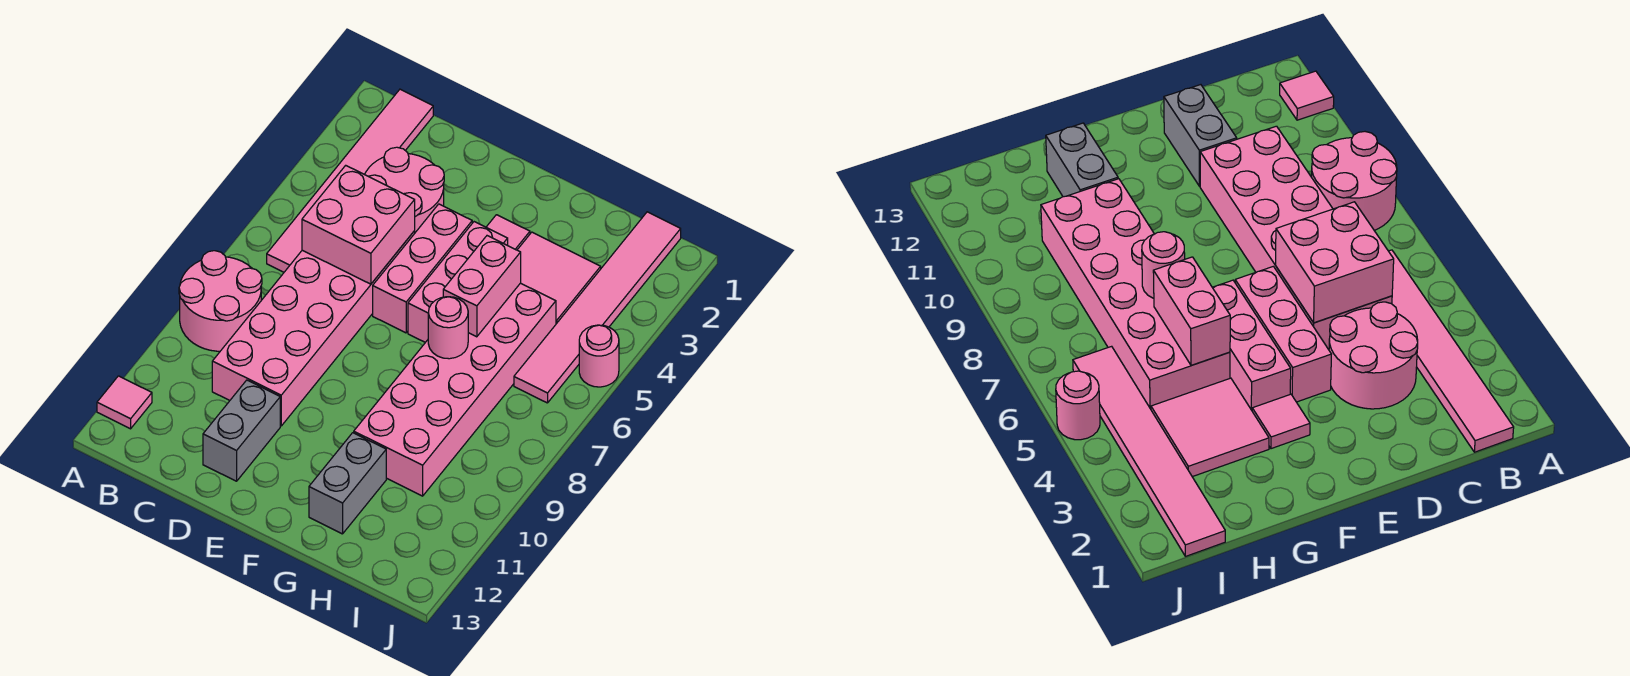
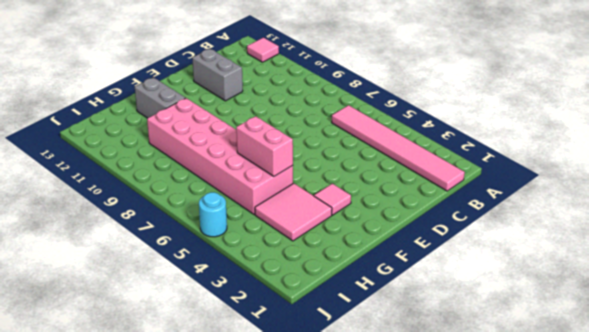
cyan 1x1 round brick [199,192,227,237] -> pink 1x1 round brick [579,325,619,387]
none -> pink 2x2 round brick [179,251,262,351]
none -> pink 2x2 round brick [365,147,444,232]
none -> pink 2x6 brick [212,231,415,426]

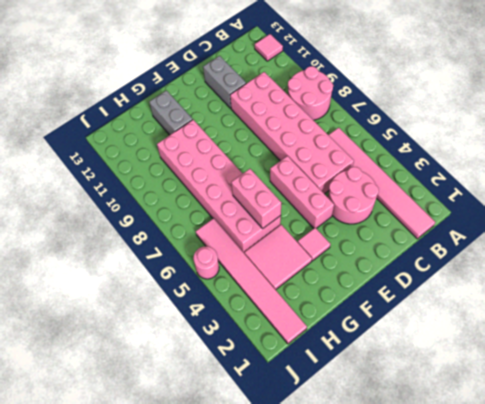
none -> pink 1x3 brick [408,222,508,342]
none -> pink 2x2 brick [302,165,415,284]
none -> pink 1x1 round brick [428,297,468,359]

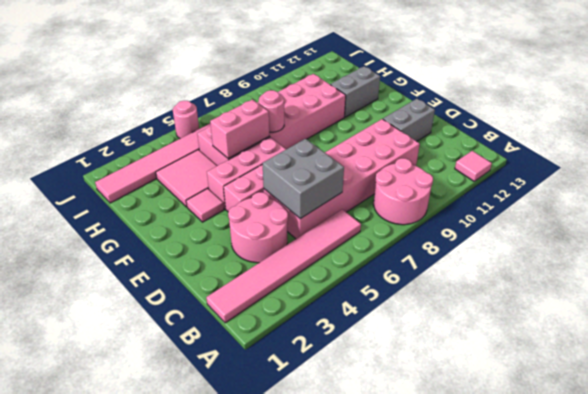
grey 2x2 brick [263,139,344,219] -> pink 2x2 brick [302,165,415,284]

